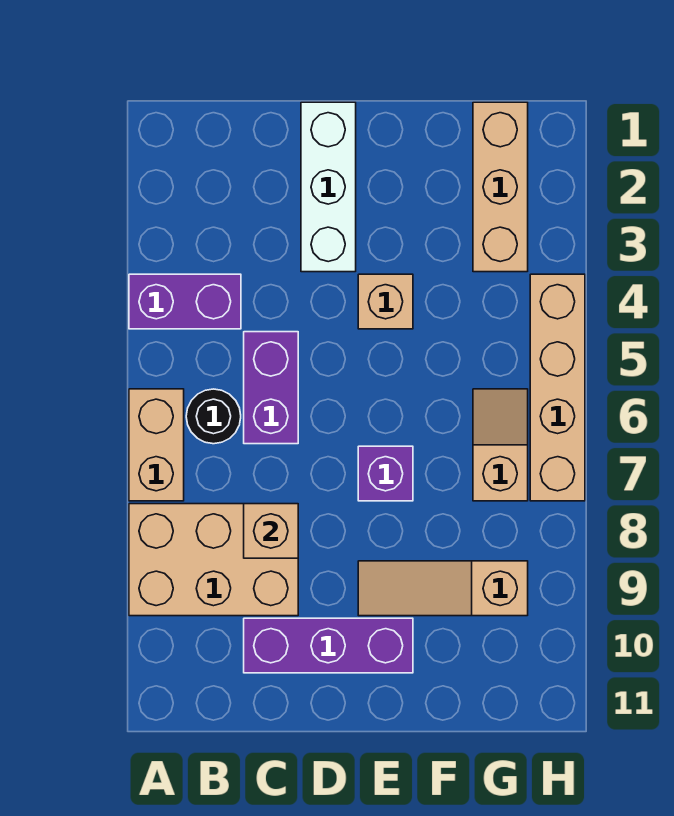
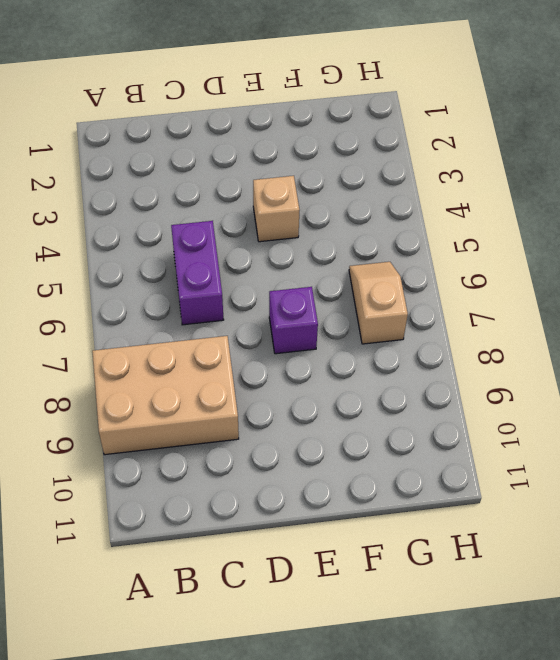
none -> purple 1x2 brick [129,274,241,329]
none -> tan 1x2 brick [129,389,184,501]
none -> black 1x1 round brick [186,389,241,444]

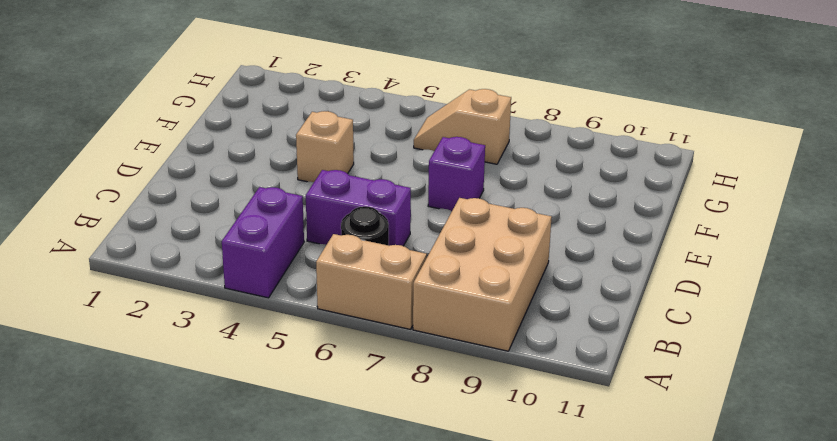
none -> purple 1x3 brick [244,618,413,673]
none -> white 1x3 brick [301,102,356,272]
none -> tan 1x3 slope [358,561,528,616]

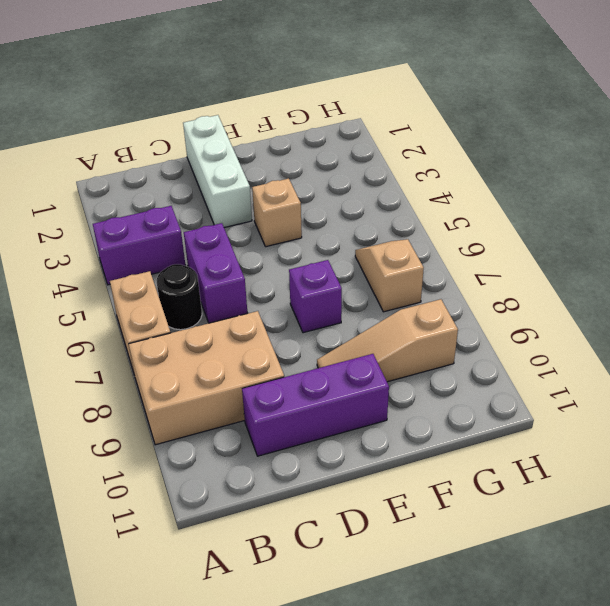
none -> tan 1x3 brick [473,102,528,272]
none -> tan 1x4 brick [530,274,585,501]
none -> tan 1x1 brick [244,504,298,558]

